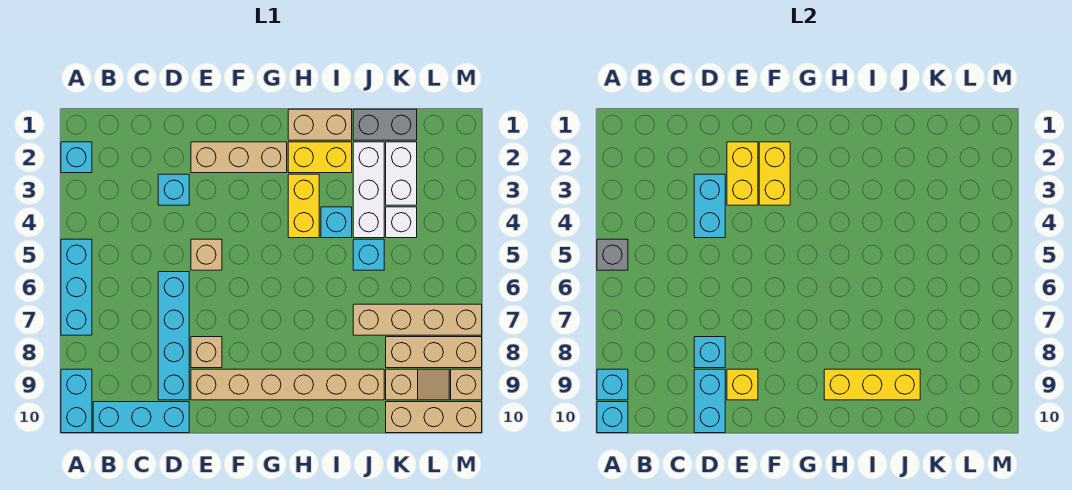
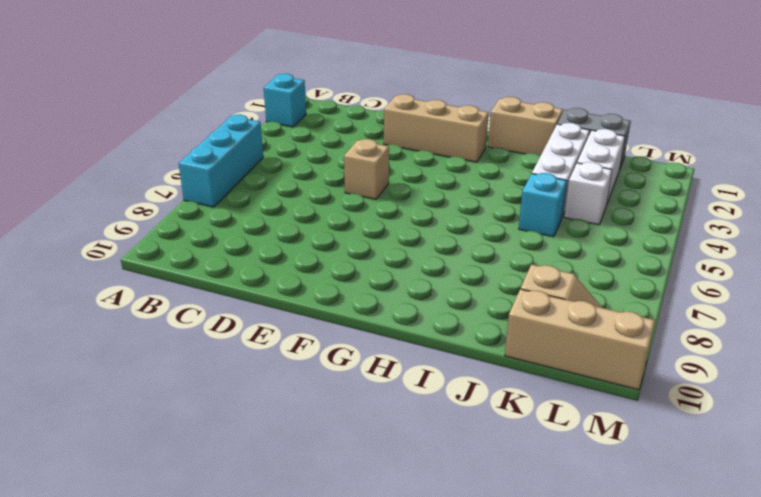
none -> cyan 1x2 brick [61,369,92,433]
none -> cyan 1x3 brick [93,402,189,433]
none -> cyan 1x1 brick [158,174,189,205]
none -> cyan 1x4 brick [158,272,189,400]

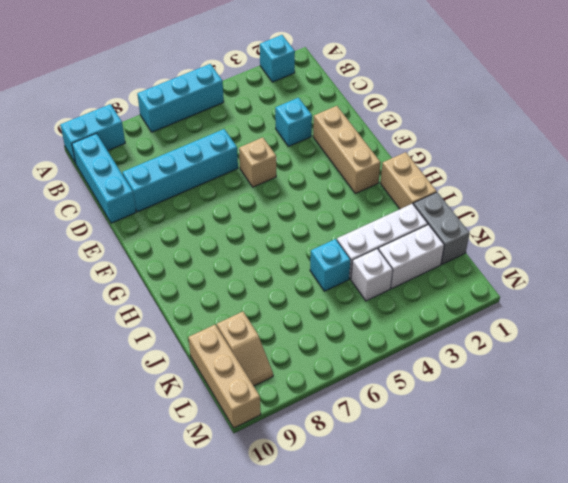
none -> tan 1x1 brick [191,337,222,368]
none -> tan 1x6 brick [191,369,384,400]
none -> yellow 1x2 brick [288,142,352,173]
none -> yellow 1x2 brick [288,174,319,238]

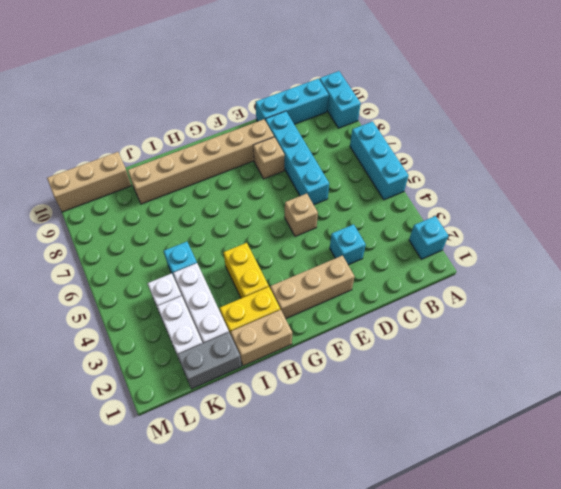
none -> cyan 1x1 brick [321,207,352,238]
none -> tan 1x4 brick [353,304,482,335]
none -> tan 1x3 brick [386,337,482,368]
none -> tan 1x2 slope [386,369,449,400]

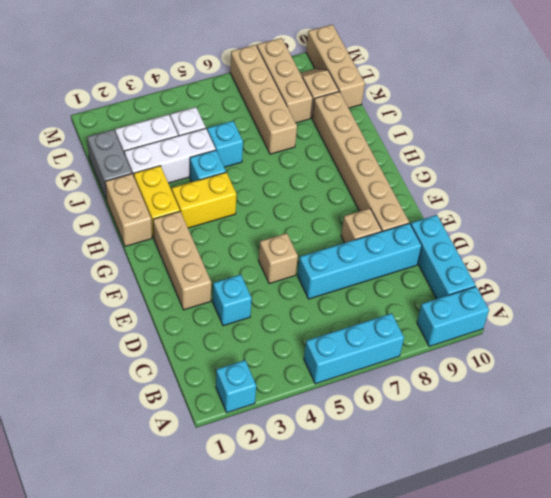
none -> tan 1x1 brick [451,369,482,400]
none -> grey 1x1 brick [597,239,628,270]
none -> cyan 1x1 brick [597,369,628,400]
none -> cyan 1x1 brick [597,402,628,433]

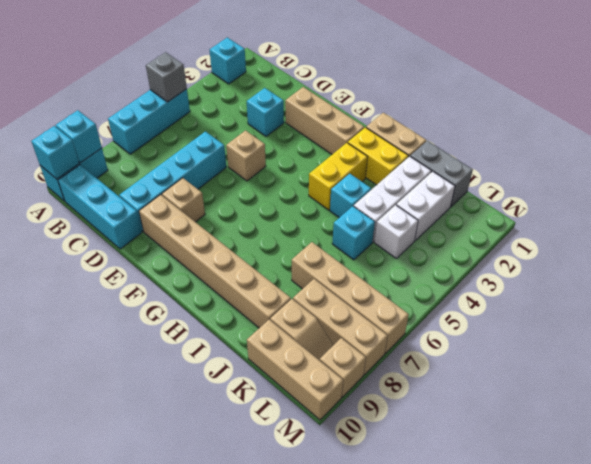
none -> cyan 1x2 brick [694,174,725,238]
none -> cyan 1x1 brick [694,337,725,368]
none -> cyan 1x2 brick [694,369,725,433]
none -> yellow 1x2 brick [727,142,758,205]

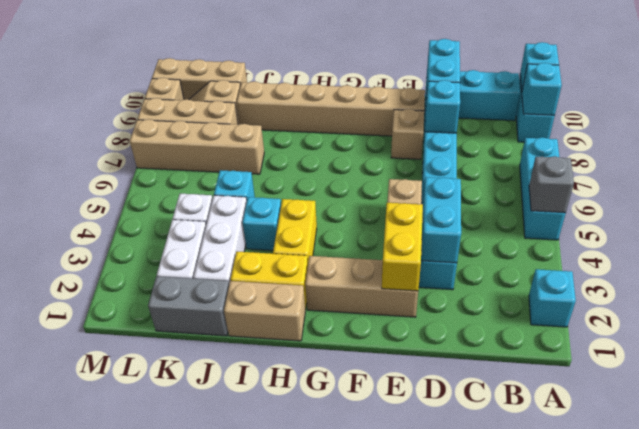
none -> yellow 1x1 brick [727,369,758,400]
none -> yellow 1x2 brick [759,142,790,205]
none -> yellow 1x3 brick [824,369,920,400]

